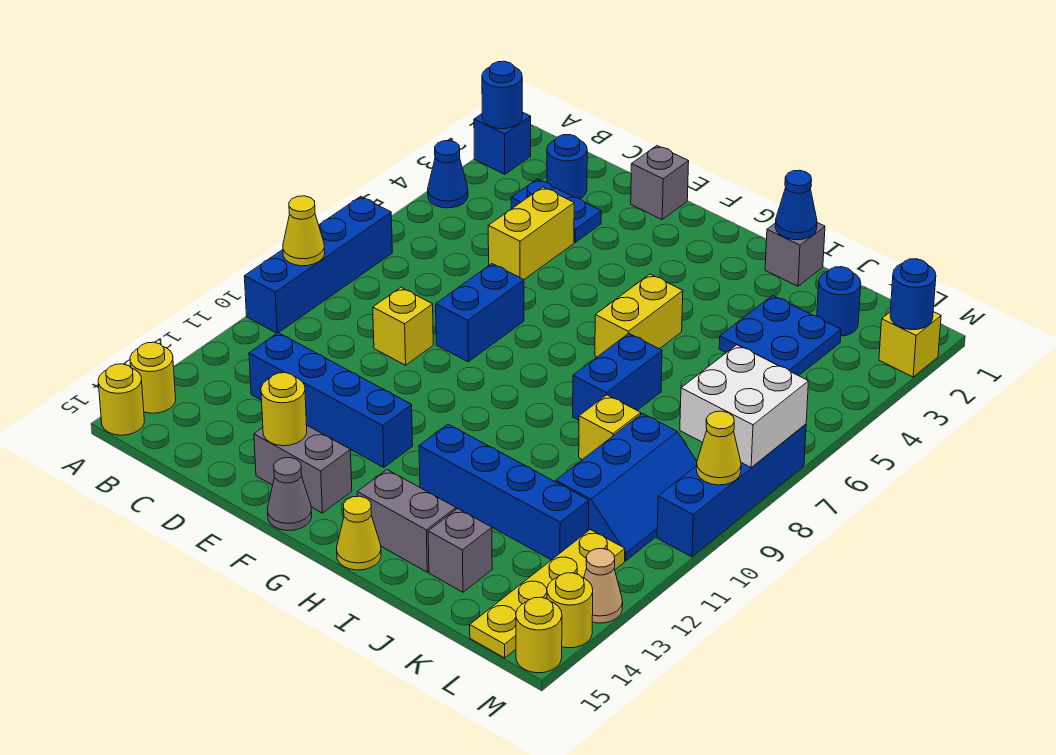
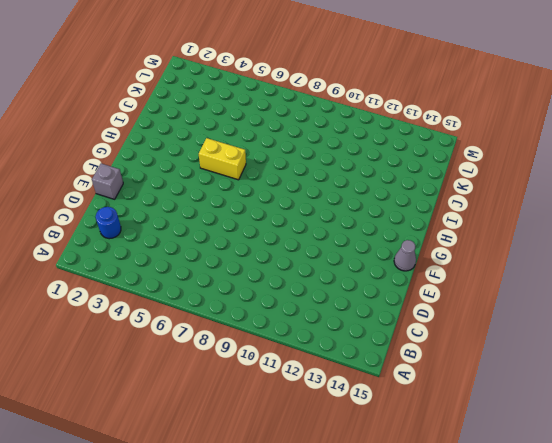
none -> blue 1x1 brick [474,112,531,174]
none -> blue 1x1 cone [428,141,468,208]
none -> blue 1x4 brick [244,196,392,333]
none -> yellow 1x1 round brick [130,342,176,413]

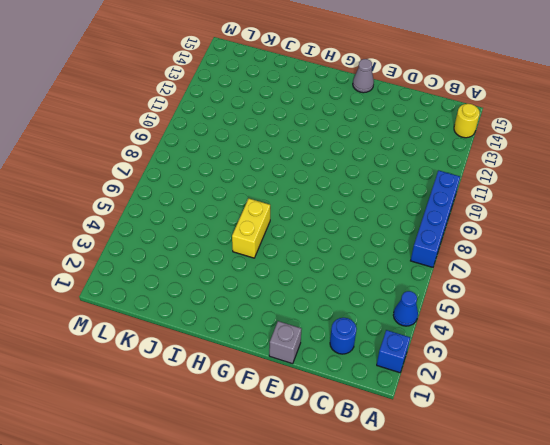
none -> yellow 1x1 round brick [98,364,144,435]
none -> blue 1x2 plate [511,179,601,242]
none -> blue 1x4 brick [249,333,413,468]
none -> yellow 1x2 brick [488,187,574,280]

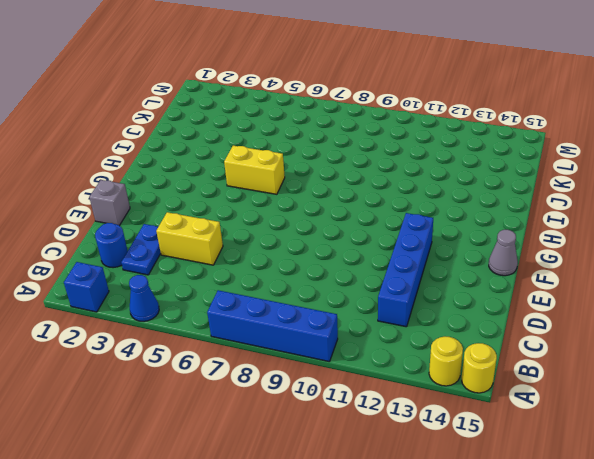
none -> yellow 1x1 brick [373,287,433,365]
none -> blue 1x2 brick [436,264,524,362]
none -> grey 1x2 brick [254,426,352,513]
none -> blue 1x4 brick [419,424,589,560]

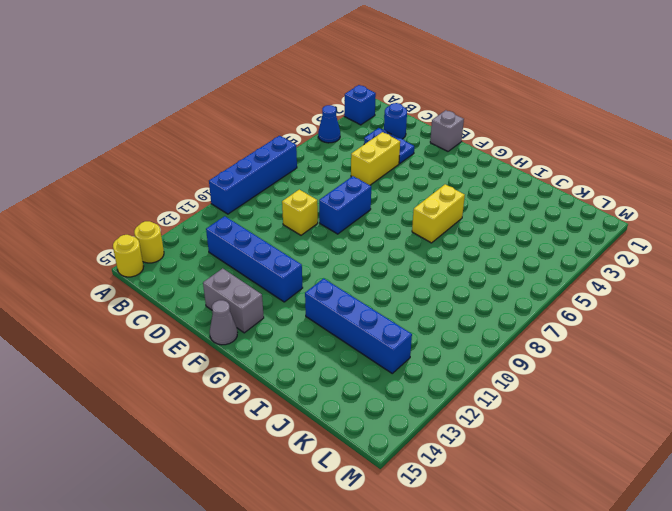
none -> grey 1x2 brick [357,470,456,572]
none -> yellow 1x1 cone [337,496,381,570]
none -> grey 1x1 brick [765,223,825,286]
none -> blue 1x2 brick [573,333,662,420]

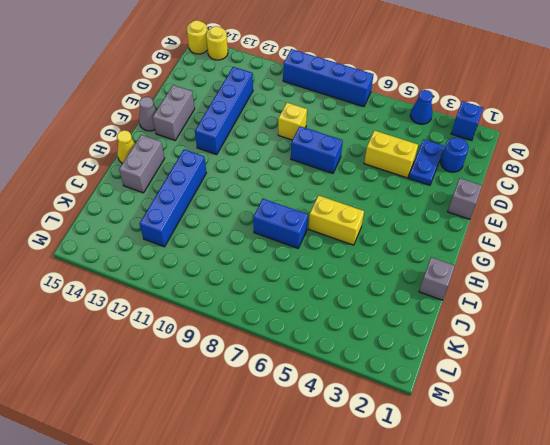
none -> blue 2x2 plate [719,295,841,376]
none -> yellow 1x1 brick [579,395,641,460]
none -> grey 1x1 brick [428,508,492,592]
none -> blue 1x1 round brick [817,267,861,336]

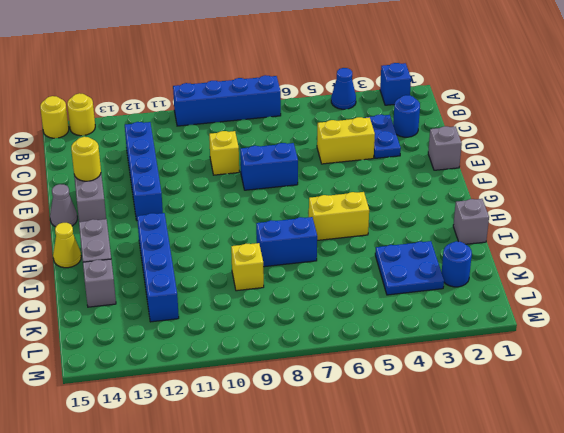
none -> blue 2x3 slope [556,414,697,561]
none -> yellow 1x4 plate [470,530,625,658]
none -> yellow 1x1 brick [879,312,941,377]
none -> blue 1x4 brick [657,424,806,557]

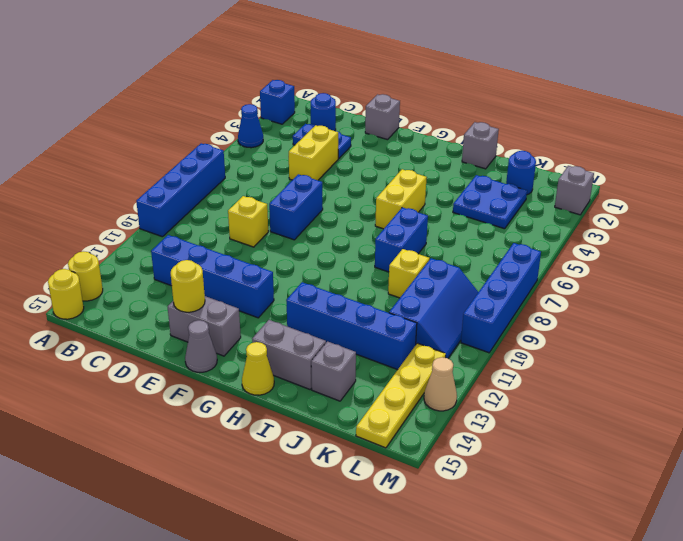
grey 1x1 brick [555,166,594,215] -> yellow 1x1 brick [879,312,941,377]
none -> yellow 1x1 round brick [547,573,593,648]
none -> yellow 1x1 round brick [516,597,562,673]
none -> blue 1x1 round brick [482,61,522,129]
none -> yellow 1x1 cone [283,196,325,266]

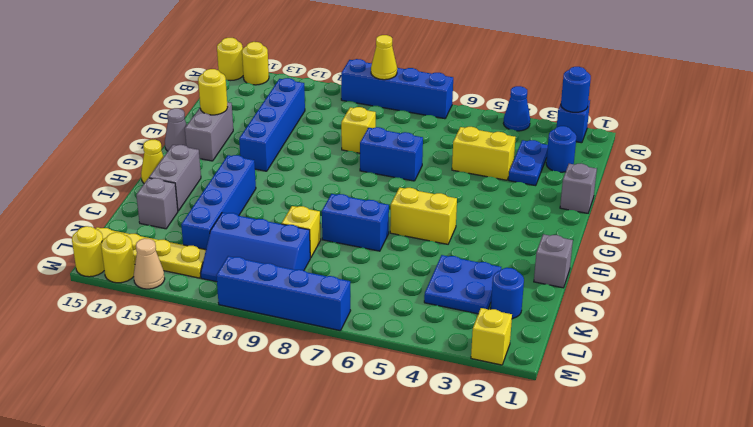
none -> blue 1x1 cone [775,170,817,240]
none -> white 2x2 brick [680,345,808,468]
none -> blue 1x1 round brick [890,259,936,330]
none -> yellow 1x1 cone [696,411,741,485]

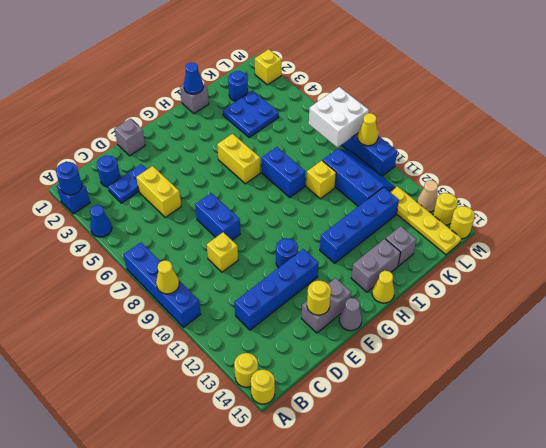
blue 1x1 round brick [276,238,298,268] -> blue 1x1 round brick moved to [890,259,936,330]

